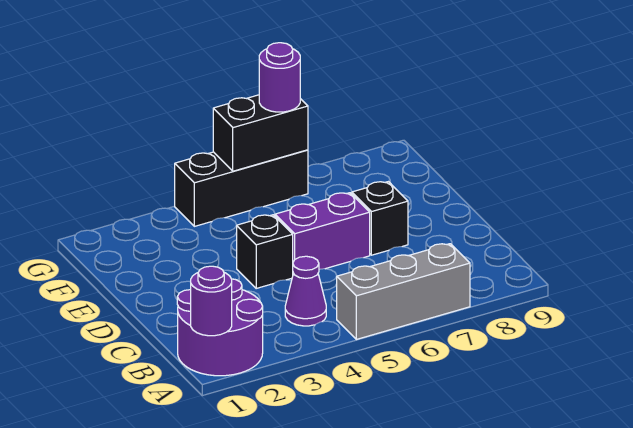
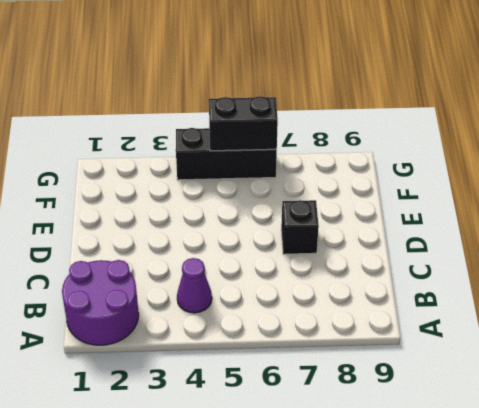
none -> grey 1x3 brick [337,244,470,339]
none -> black 1x1 brick [237,215,293,288]

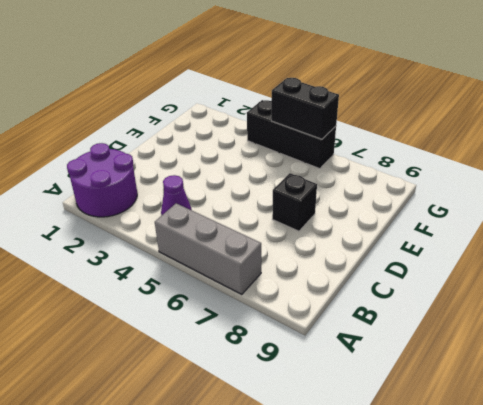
none -> black 1x1 brick [237,215,293,288]
none -> purple 1x2 brick [275,193,370,269]

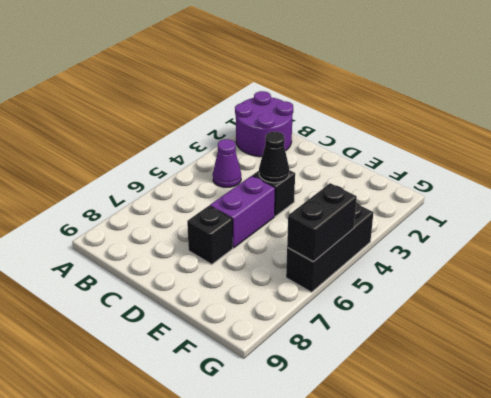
black 1x1 cone [259,132,289,183] -> none
none -> grey 1x3 brick [337,244,470,339]
none -> purple 1x1 round brick [191,266,232,336]

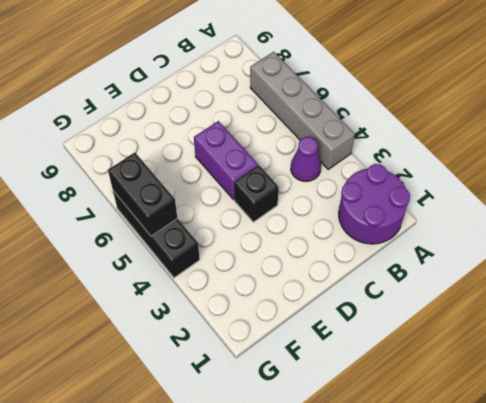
grey 1x4 brick [250,52,355,169] -> grey 1x3 brick [337,244,470,339]
none -> black 1x1 brick [352,182,408,255]
none -> purple 1x1 round brick [191,266,232,336]

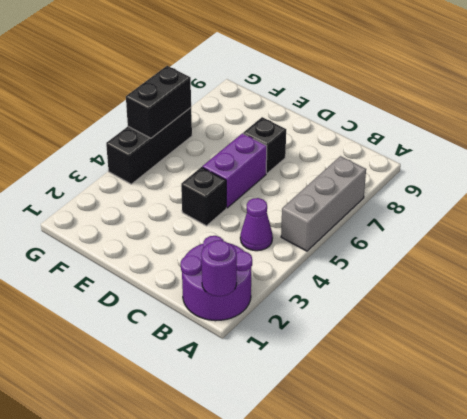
none -> purple 1x1 round brick [259,43,300,112]

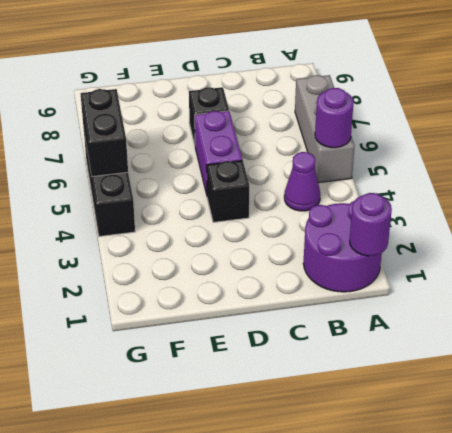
purple 1x1 round brick [315,88,353,148] -> purple 1x1 round brick moved to [259,43,300,112]

